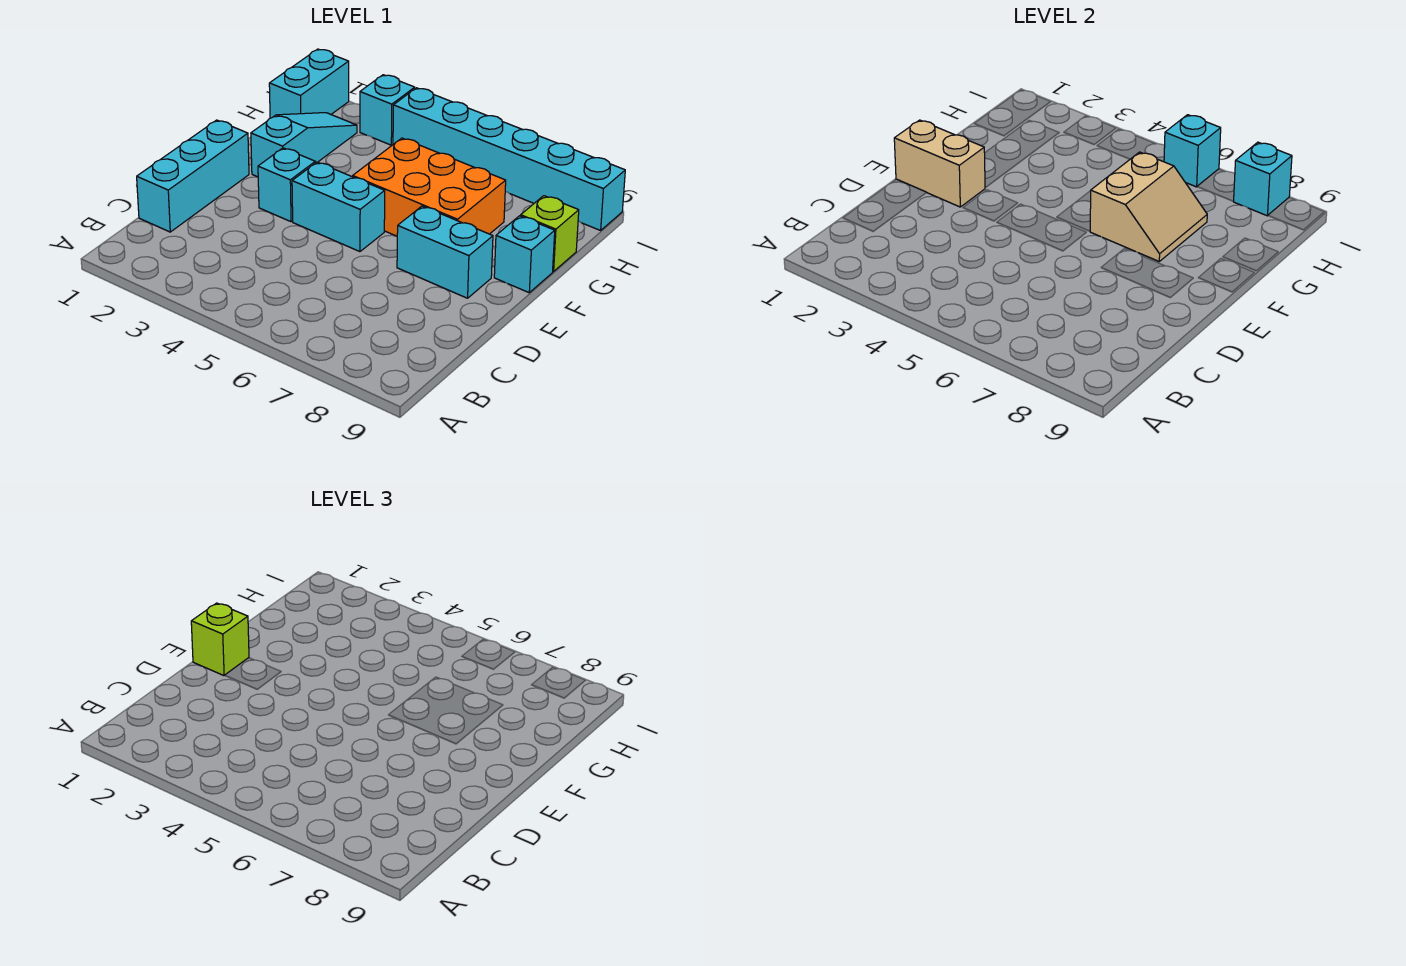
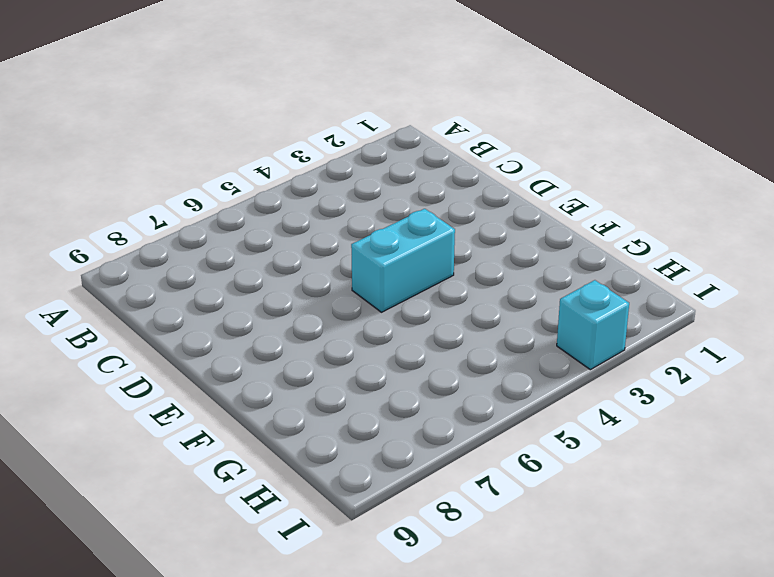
none -> cyan 1x3 brick [137,120,249,232]
none -> cyan 1x1 brick [258,148,315,222]
none -> cyan 1x2 brick [397,206,493,298]

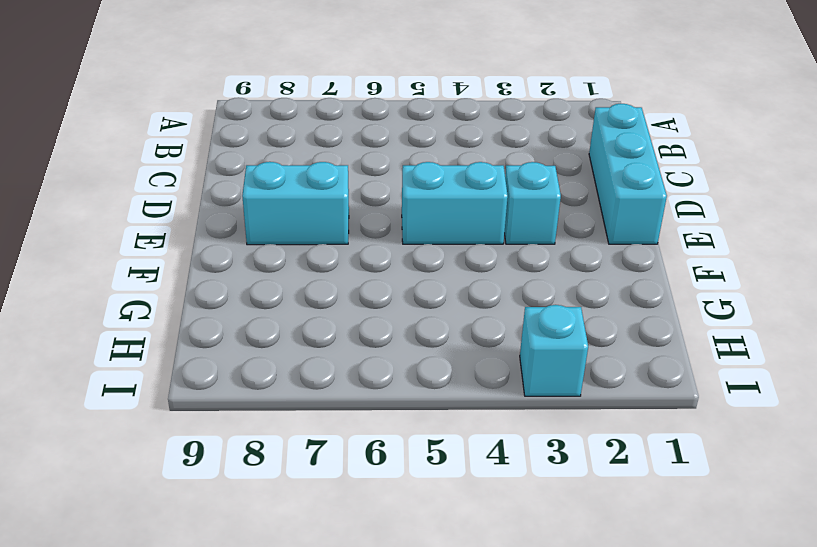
none -> cyan 1x3 slope [251,113,357,177]
none -> orange 2x3 brick [353,138,506,236]
none -> cyan 1x1 brick [494,216,555,293]

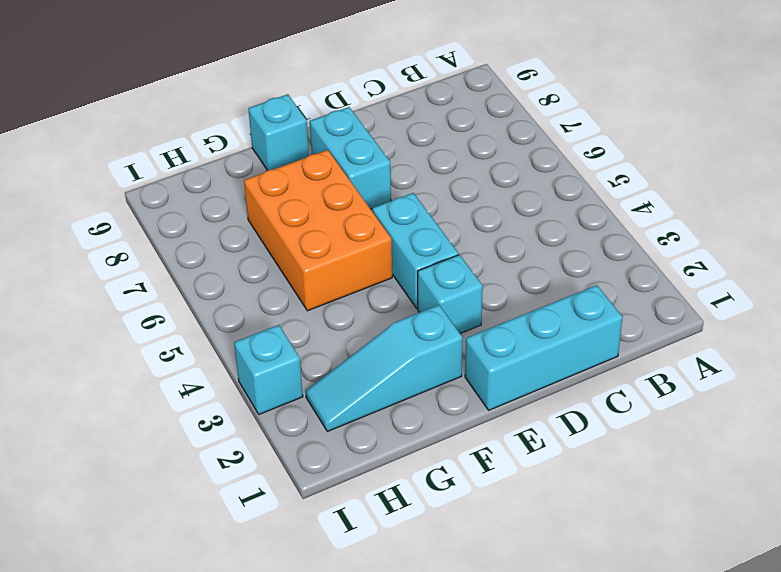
none -> lime 1x1 brick [521,196,579,272]
none -> cyan 1x2 brick [269,49,349,118]
none -> cyan 1x6 brick [393,88,625,230]

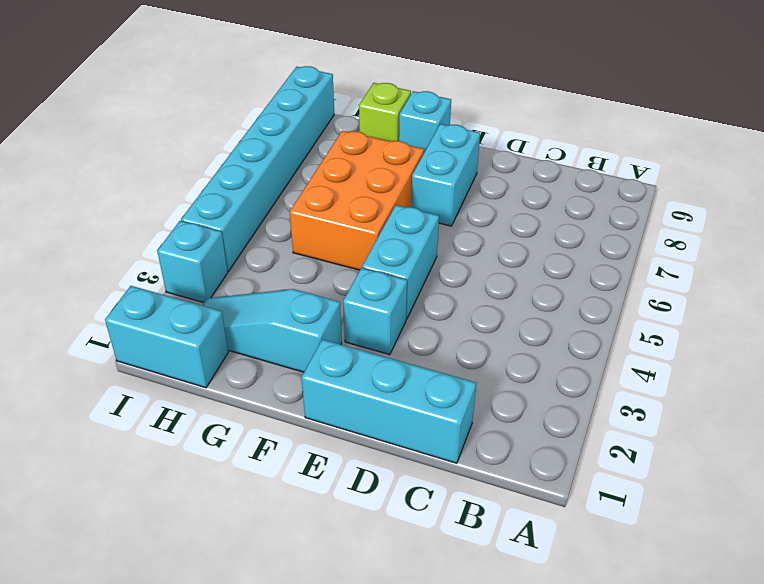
none -> tan 1x2 brick [894,120,985,207]
none -> tan 2x2 slope [1090,152,1207,261]
none -> cyan 1x1 brick [1164,115,1221,187]

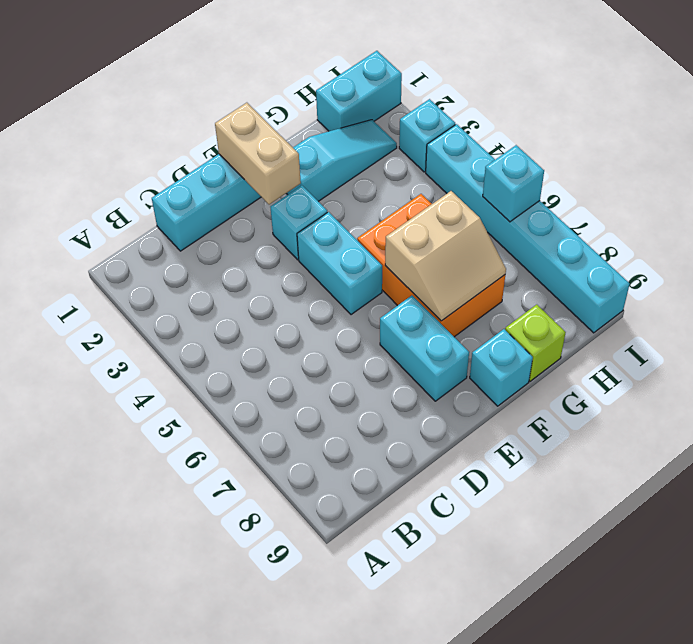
none -> cyan 1x1 brick [1233,142,1292,216]
none -> lime 1x1 brick [191,603,249,676]

